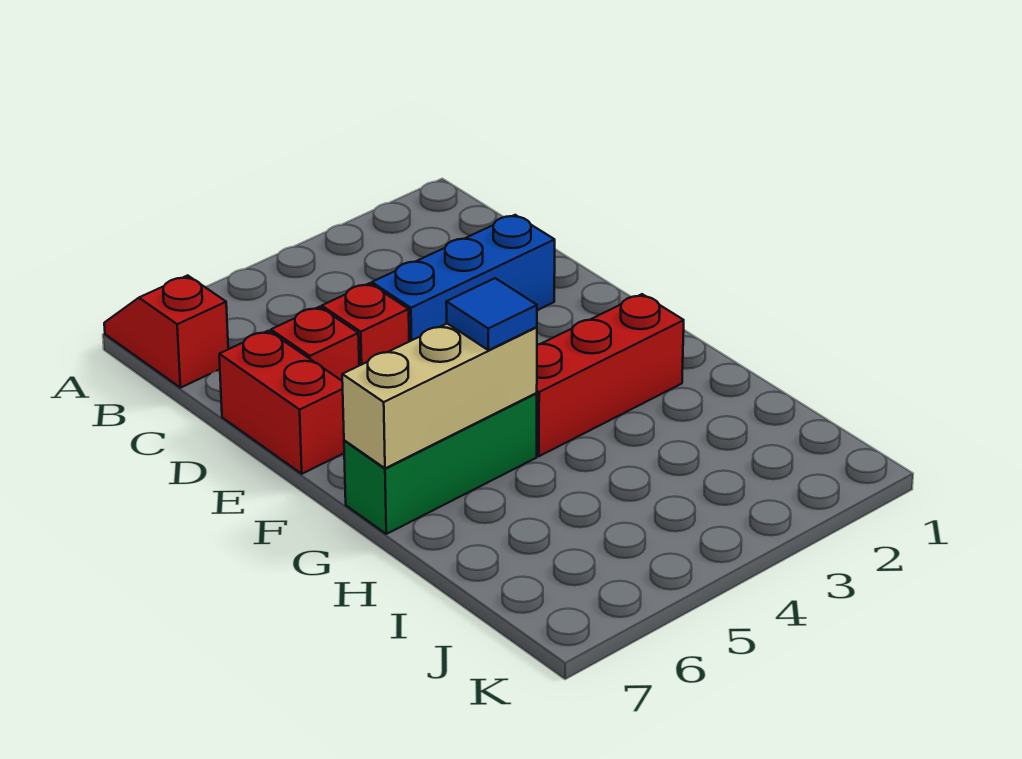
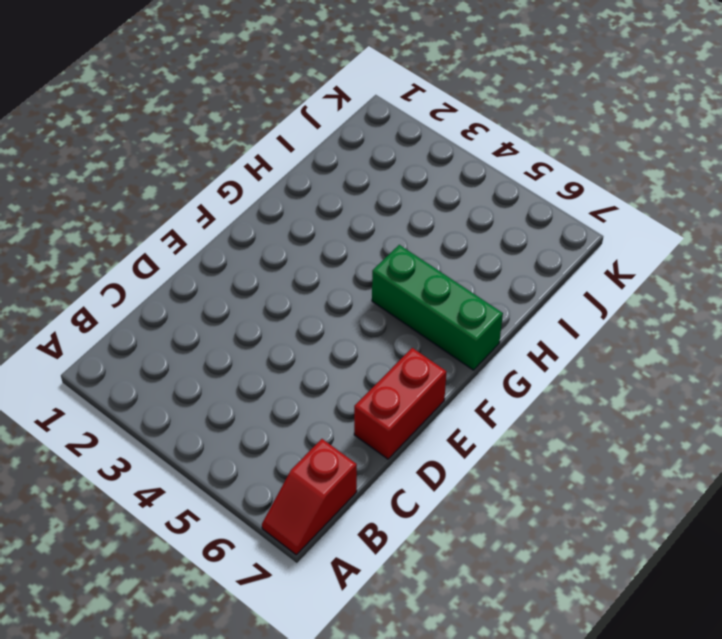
none -> blue 1x3 brick [372,215,555,342]
none -> red 1x1 brick [322,283,409,365]

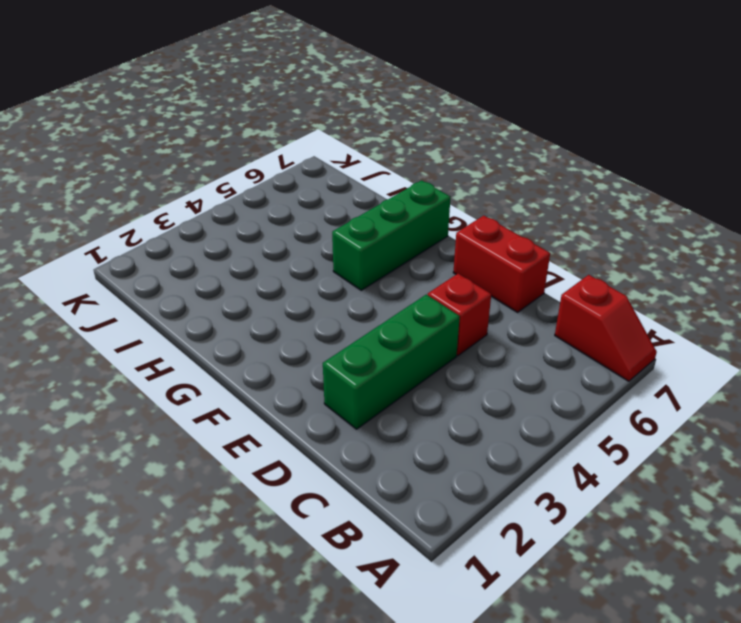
green 1x3 brick [323,295,460,429] -> blue 1x3 brick [372,215,555,342]
none -> red 1x1 brick [271,307,359,381]
none -> red 1x3 brick [536,294,684,456]

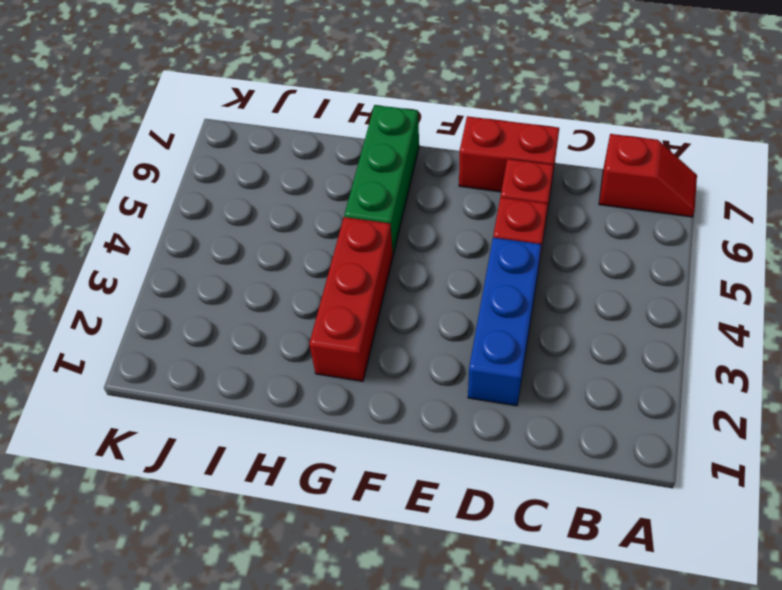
none -> tan 1x3 brick [342,324,537,468]
none -> blue 1x1 tile [446,278,537,350]

